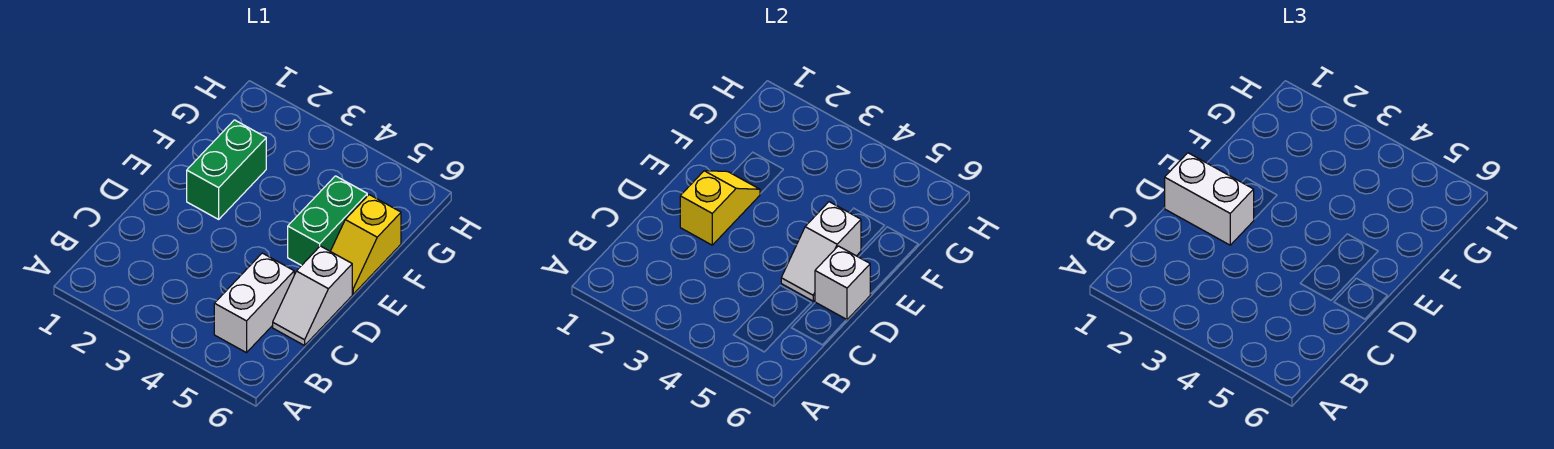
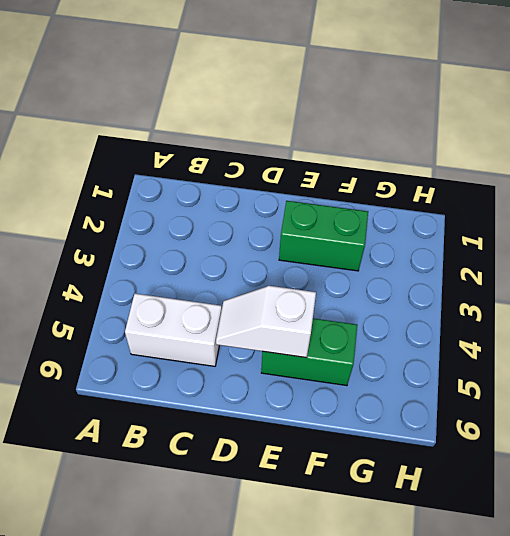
none -> white 1x2 slope [273,246,352,346]
none -> yellow 1x2 slope [330,195,401,294]

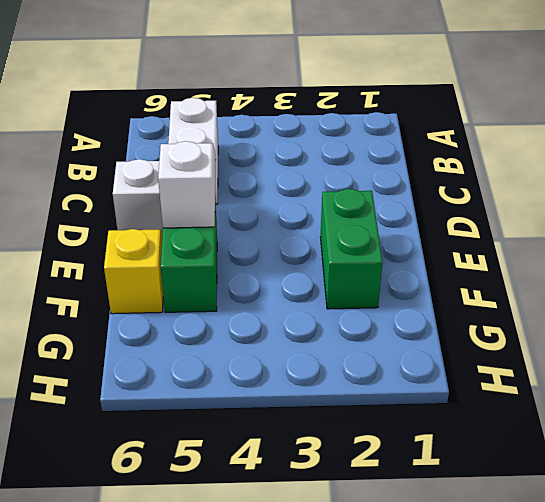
none -> yellow 1x2 slope [680,171,760,245]
none -> white 1x1 brick [815,246,870,320]

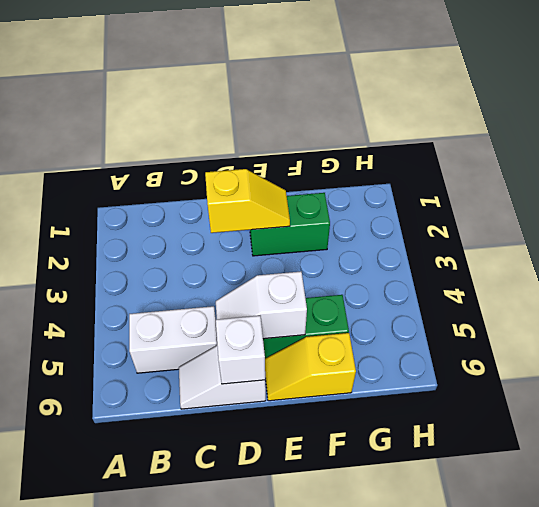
none -> white 1x2 brick [1165,153,1254,245]

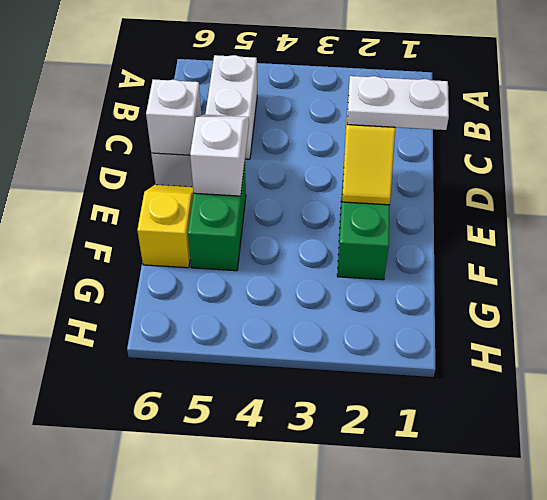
white 1x2 plate [347,76,449,130] -> white 1x2 brick [1165,153,1254,245]

